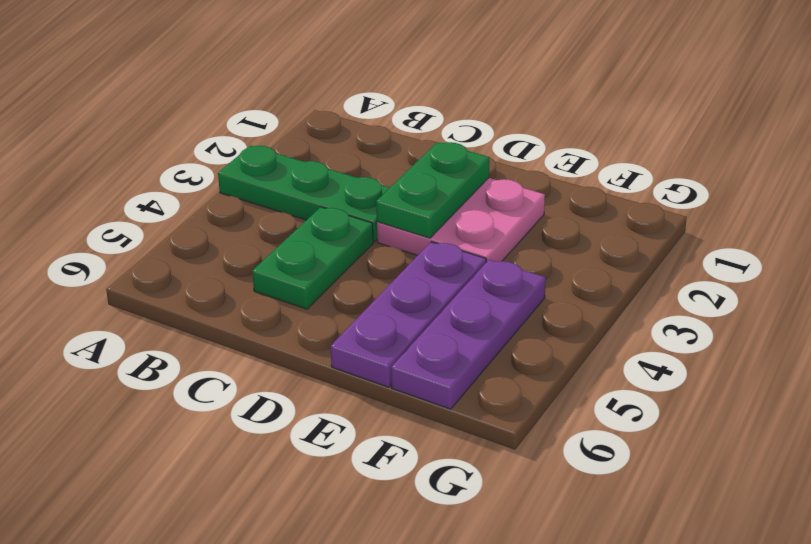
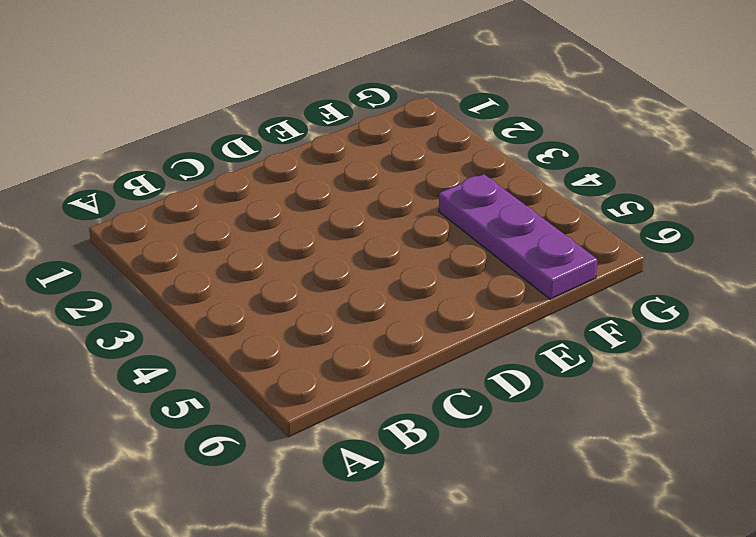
none -> green 1x3 plate [218,146,390,242]
none -> green 1x2 plate [252,207,373,309]

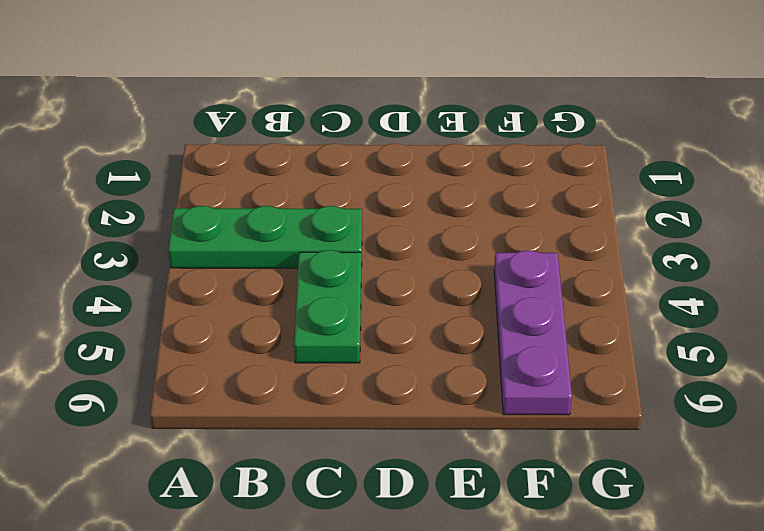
none -> pink 2x2 plate [377,178,545,262]
none -> purple 1x3 plate [330,242,486,387]

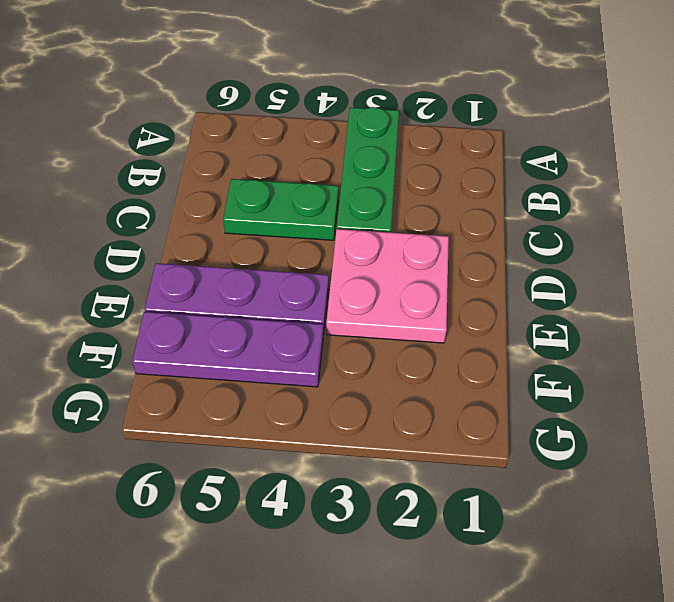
none -> green 1x2 plate [376,142,489,238]

